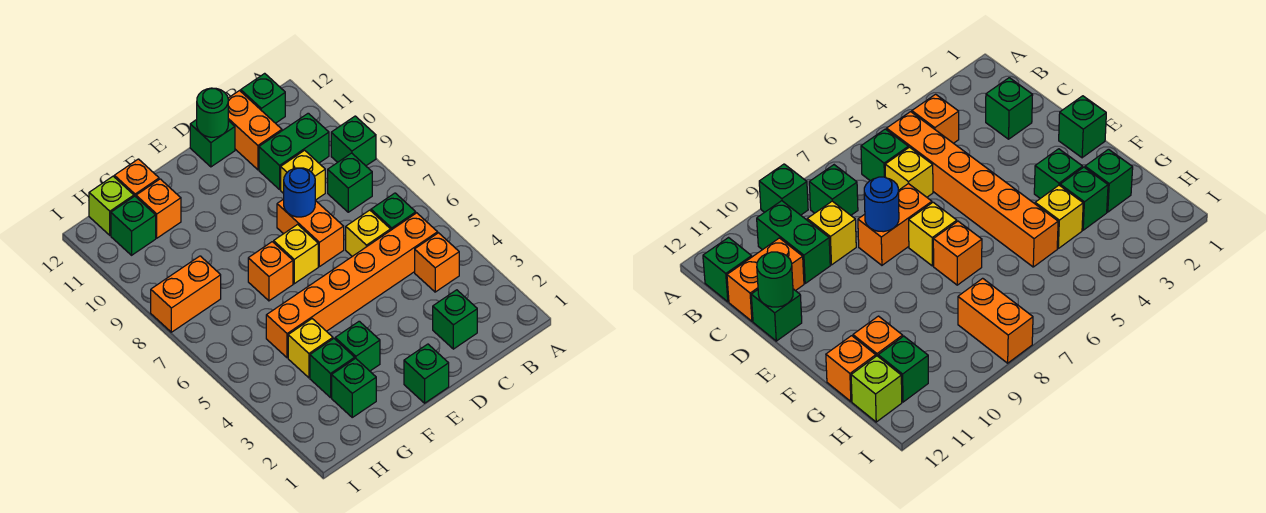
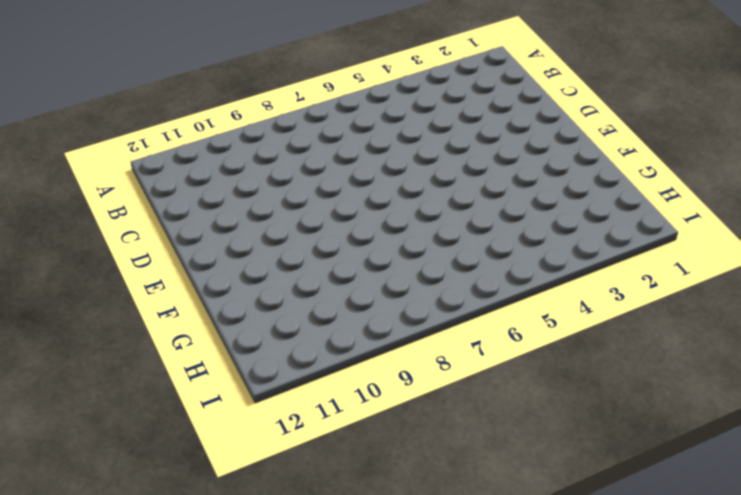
none -> green 1x1 brick [331,116,376,166]
none -> orange 1x1 brick [415,233,459,292]
none -> orange 1x6 brick [266,213,438,358]

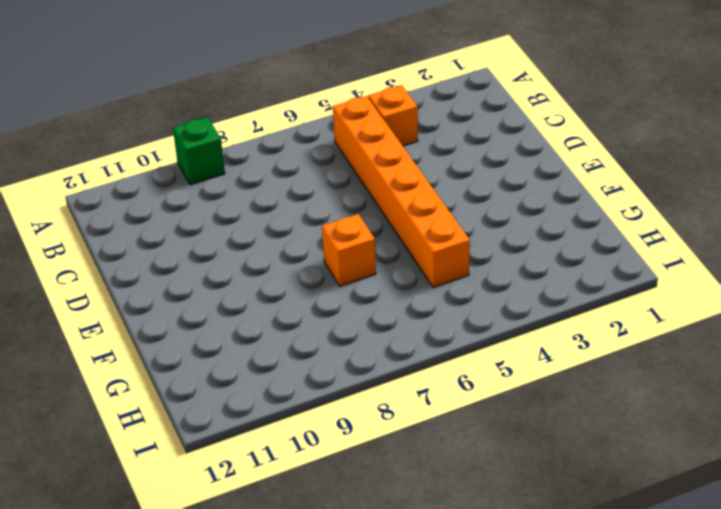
none -> green 1x1 brick [371,193,416,230]
none -> green 1x1 brick [328,153,372,212]
none -> green 1x2 brick [259,113,329,189]

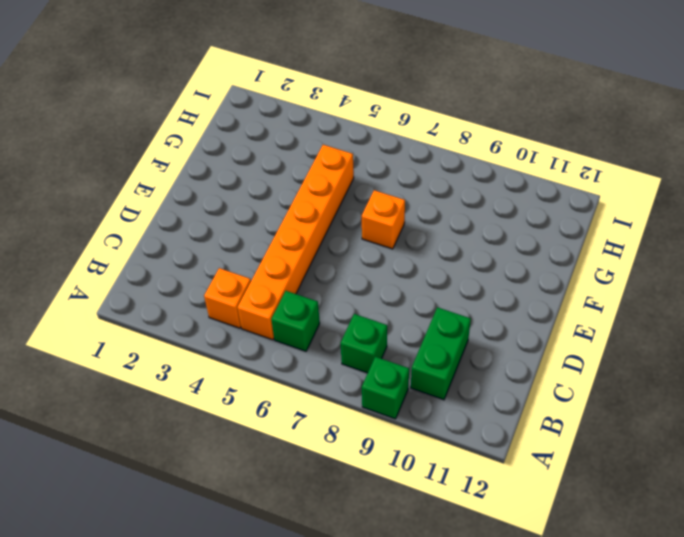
none -> green 1x1 brick [241,73,285,123]
none -> green 1x1 brick [433,290,477,349]
none -> yellow 1x1 brick [346,210,391,256]

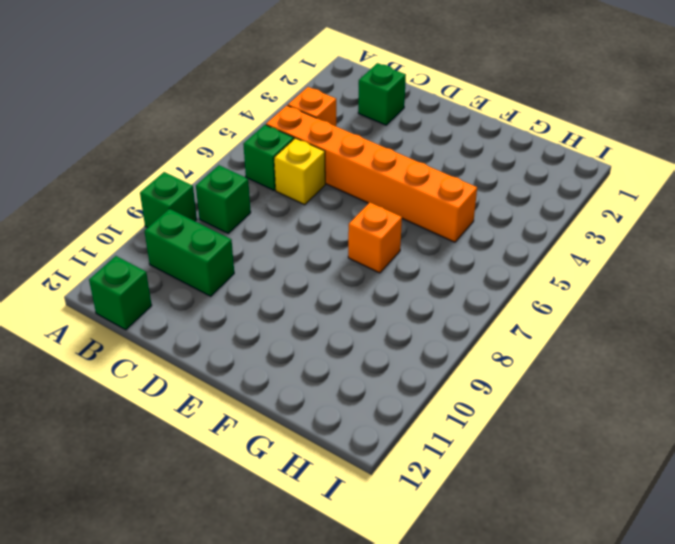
none -> yellow 1x1 brick [281,150,325,200]
none -> orange 1x2 brick [228,91,282,170]
none -> orange 1x2 brick [277,199,344,267]

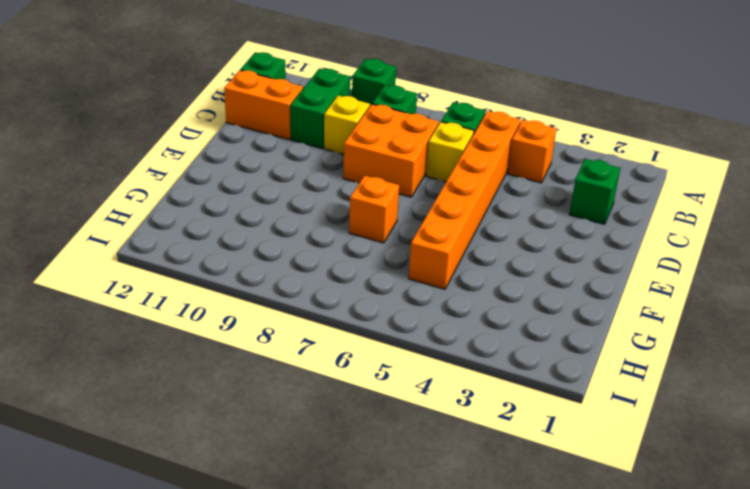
orange 2x2 brick [343,104,439,197] -> orange 1x2 brick [277,199,344,267]
none -> green 1x1 brick [190,120,235,167]
none -> green 1x1 brick [404,344,449,403]
none -> yellow 1x1 brick [274,225,318,284]

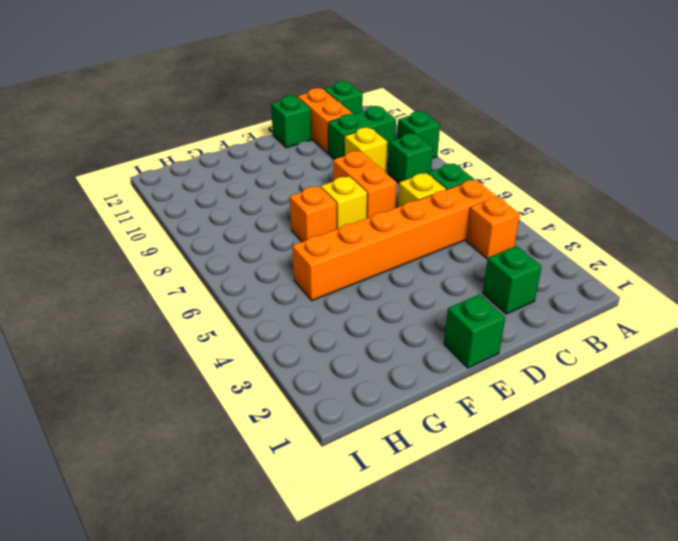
none -> green 1x1 brick [335,321,380,371]
none -> green 1x1 brick [332,358,376,417]
none -> green 1x1 brick [310,339,355,398]

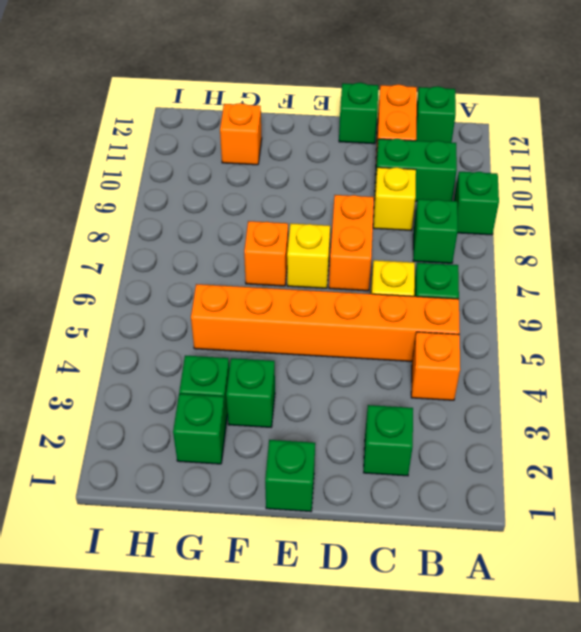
none -> yellow 1x1 brick [288,319,333,378]
none -> orange 1x1 brick [114,159,159,197]
none -> orange 1x2 brick [151,256,221,332]

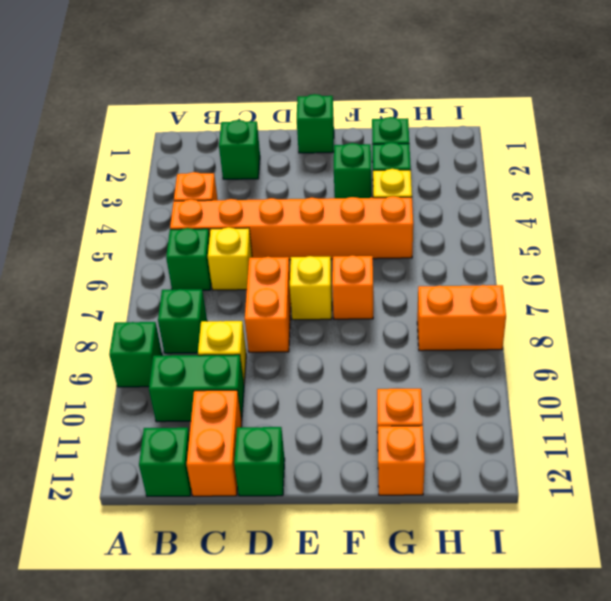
none -> green 1x1 brick [111,196,156,255]
none -> lime 1x1 brick [89,176,134,235]
none -> blue 1x1 round brick [284,168,315,217]

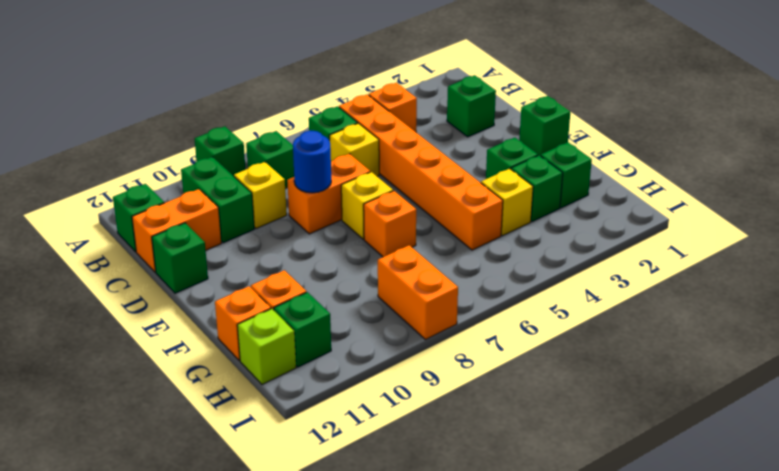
none -> green 1x1 round brick [197,88,228,137]

